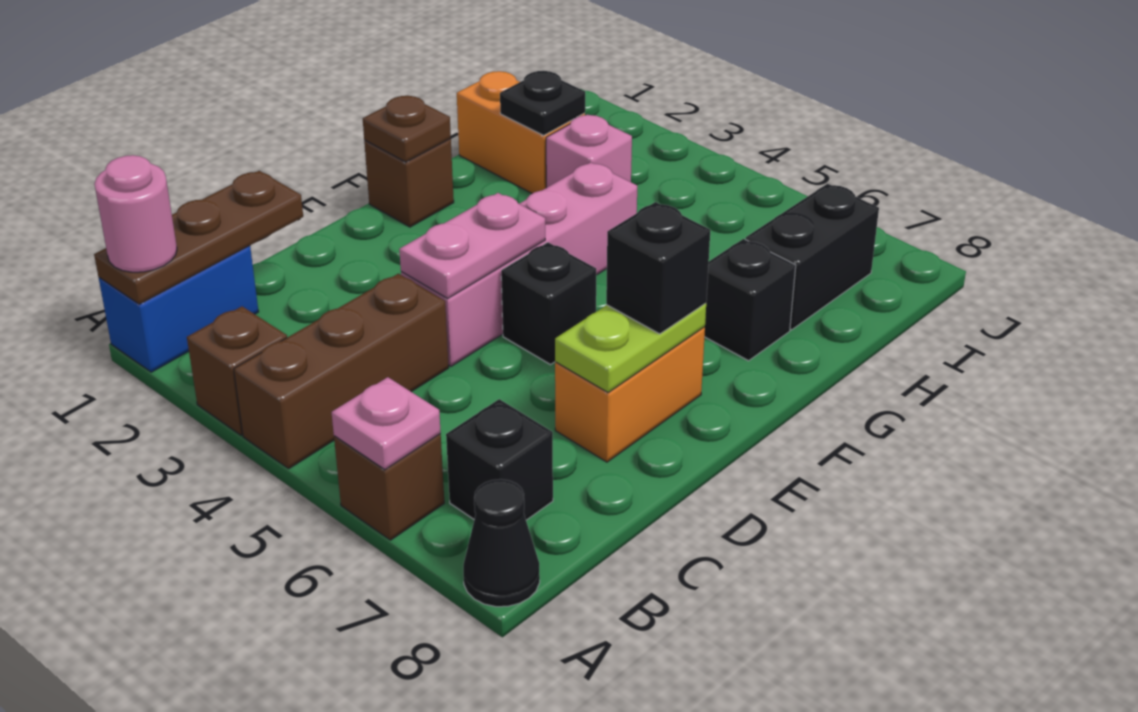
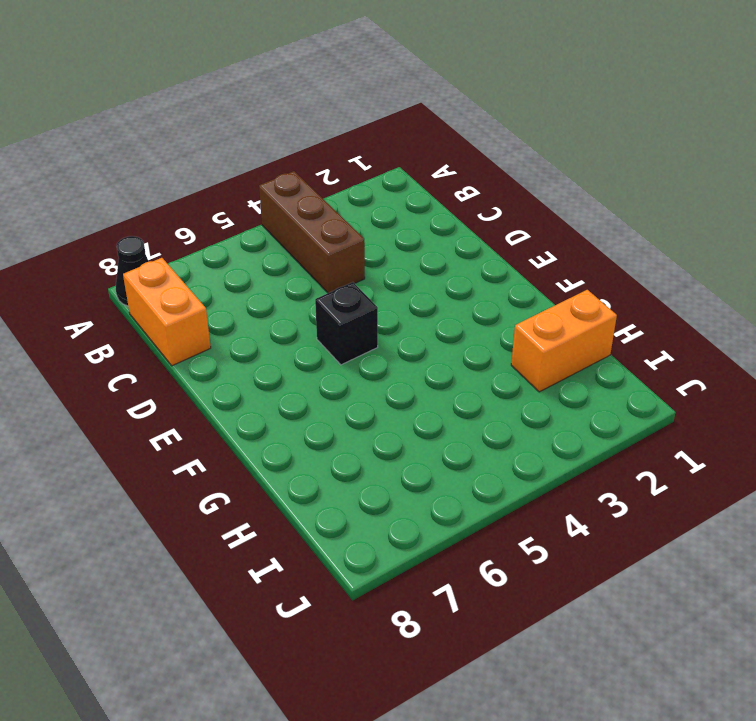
orange 1x2 brick [123,258,211,366] -> orange 1x2 brick moved to [555,327,705,462]
none -> blue 1x2 brick [99,246,259,372]
none -> brown 1x1 brick [187,306,287,435]
none -> brown 1x1 brick [334,434,444,540]

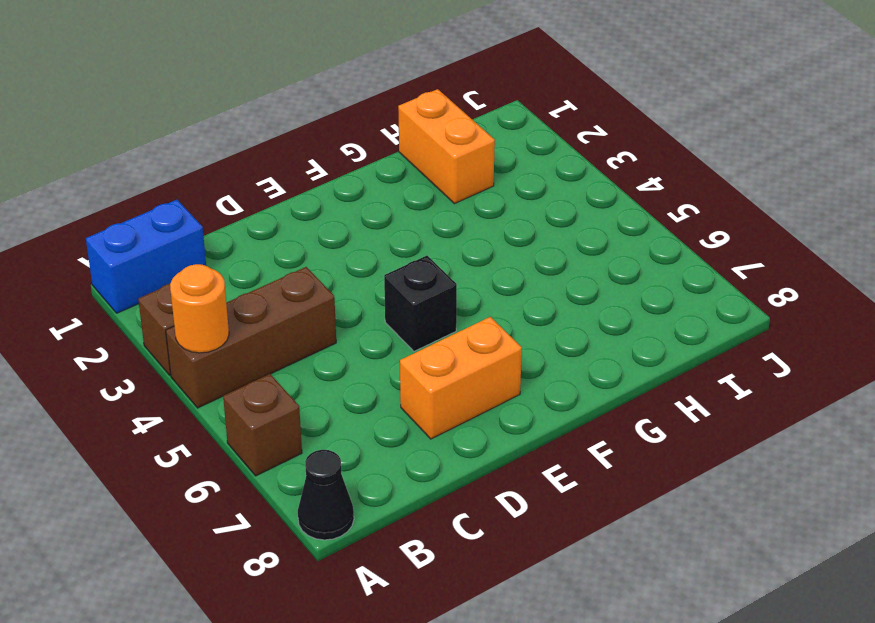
orange 1x1 round brick [170,264,229,353] -> none
none -> black 1x1 brick [446,399,553,520]
none -> pink 1x4 brick [401,162,637,366]
none -> brown 1x1 brick [364,139,454,227]

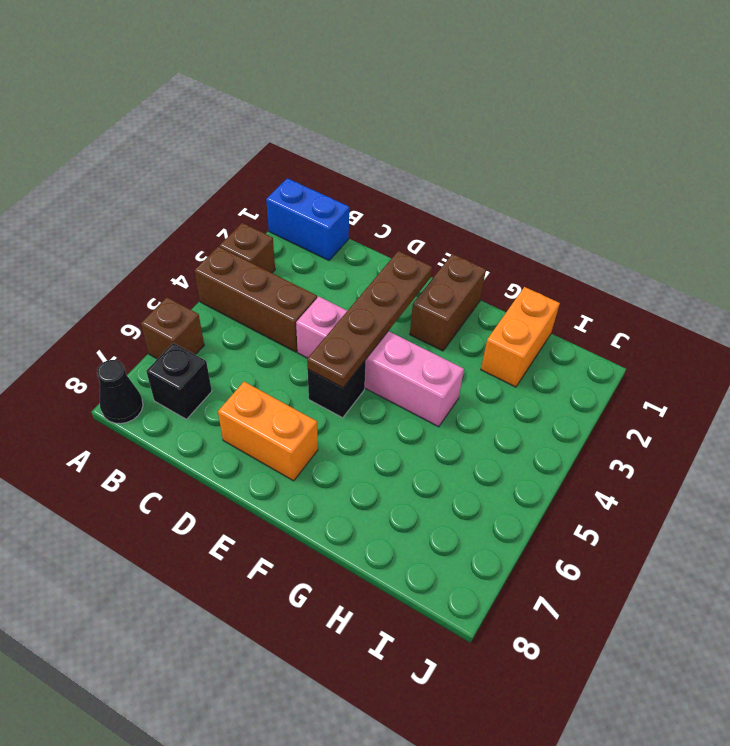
brown 1x4 plate [307,251,432,388] -> pink 1x2 plate [399,193,545,298]
brown 1x2 brick [410,254,486,351] -> brown 1x1 brick [364,139,454,227]
none -> black 1x1 brick [704,239,796,361]
none -> pink 1x1 brick [546,115,632,188]
none -> black 1x2 brick [746,184,879,330]

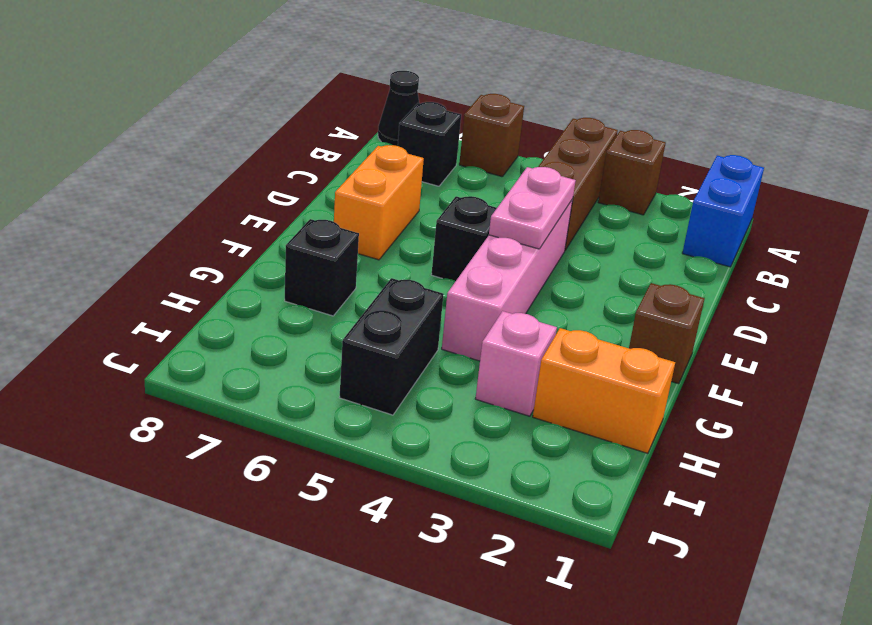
black 1x2 brick [339,278,444,415] -> black 1x2 brick moved to [746,184,879,330]
none -> brown 1x3 plate [94,171,303,304]
none -> pink 1x1 plate [332,377,441,470]
none -> lime 1x2 plate [555,303,706,392]

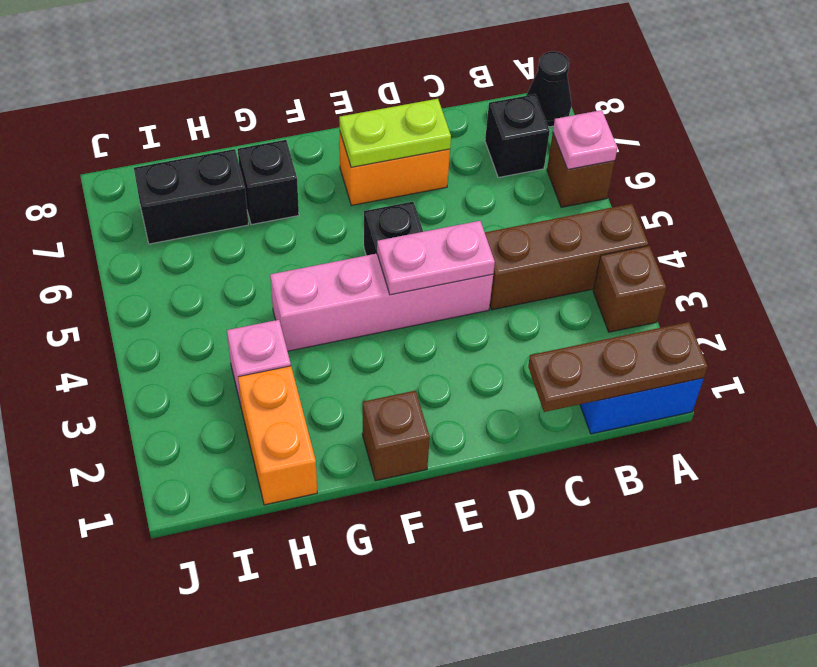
none -> brown 1x1 plate [363,96,451,162]
none -> black 1x1 plate [500,71,585,135]
none -> pink 1x1 round brick [94,155,177,272]

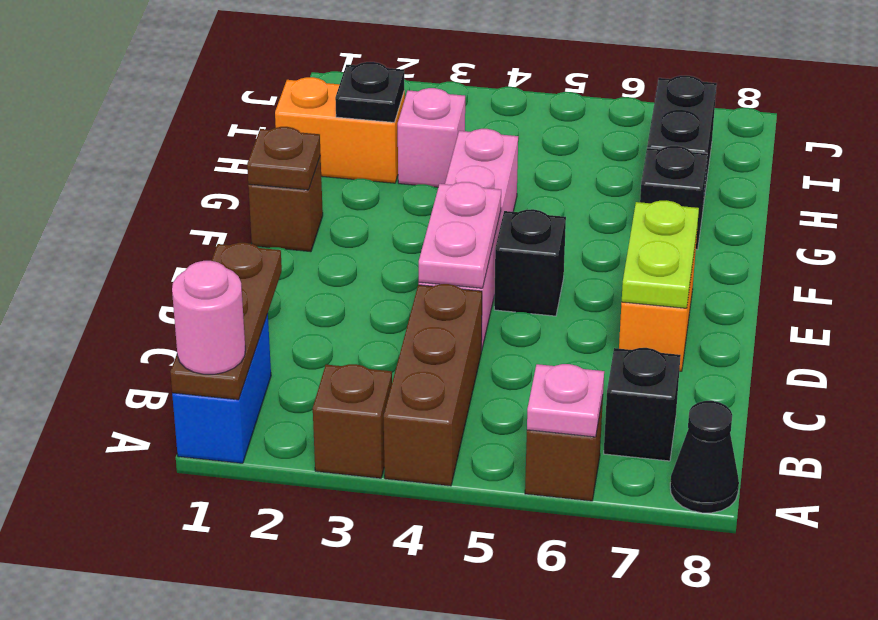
none -> black 1x1 brick [606,202,710,334]

